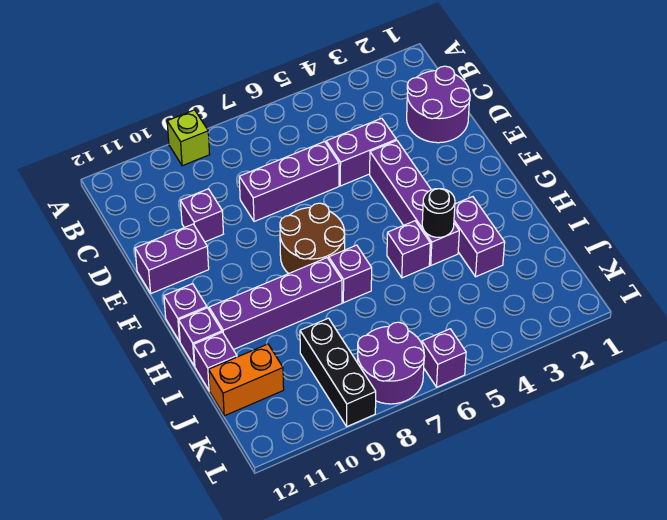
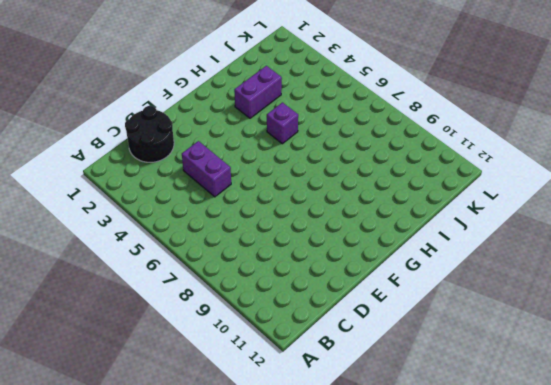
black 2x2 round brick [125,106,174,162] -> purple 2x2 round brick [407,66,470,143]
none -> lime 1x1 brick [167,110,210,166]
none -> purple 1x3 brick [239,142,339,222]
none -> purple 1x1 brick [180,189,223,242]

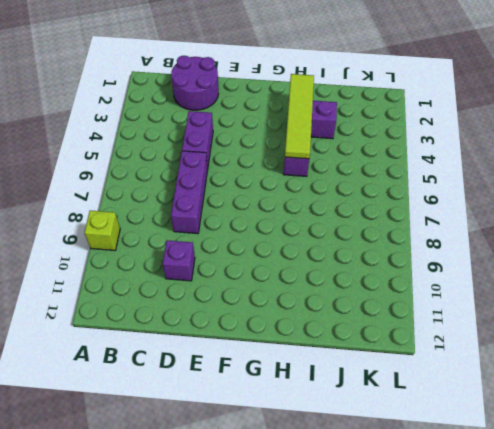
lime 1x4 tile [285,74,314,159] -> black 1x1 round brick [422,189,455,237]
none -> purple 1x4 brick [370,140,459,265]
none -> purple 1x2 brick [135,224,209,293]
none -> brown 2x2 round brick [280,203,345,274]

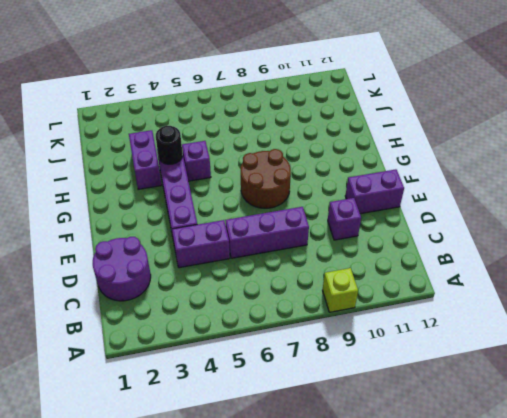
none -> purple 1x1 brick [164,284,207,341]
none -> purple 1x1 brick [329,245,372,303]
none -> purple 1x4 brick [209,258,342,350]

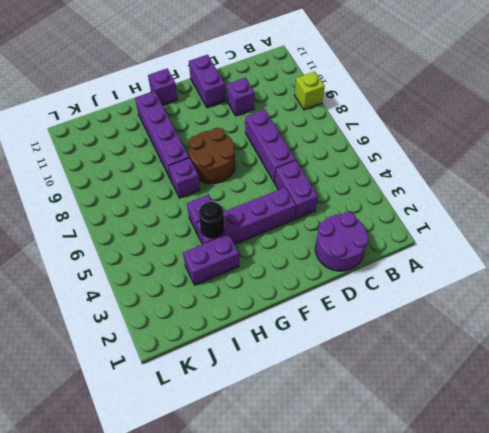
none -> purple 1x1 brick [179,308,222,366]
none -> purple 1x1 brick [194,332,237,391]
none -> black 1x3 brick [300,318,376,426]

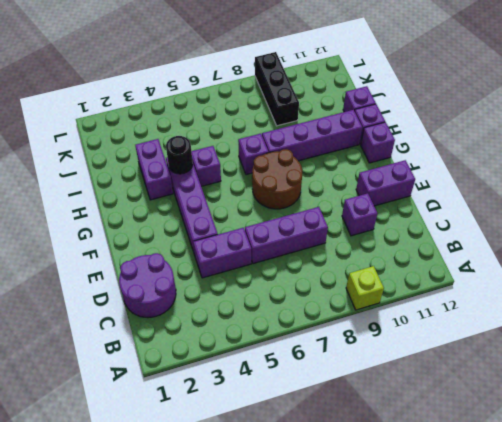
none -> orange 1x2 brick [209,344,284,416]
none -> purple 2x2 round brick [358,322,425,404]
none -> purple 1x1 brick [422,329,466,387]

